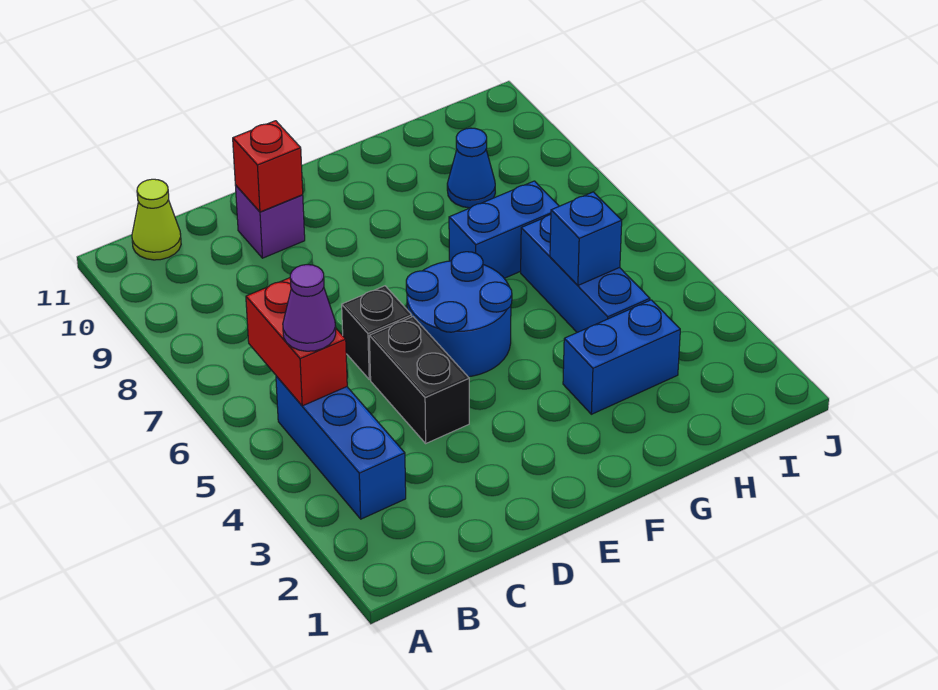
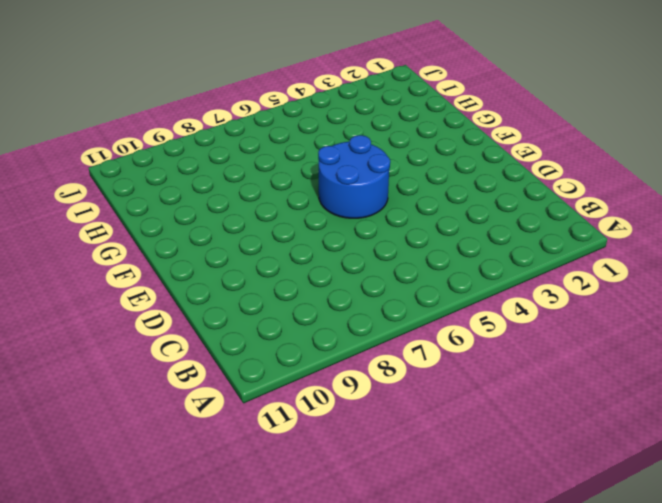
none -> blue 1x3 brick [276,376,406,519]
none -> lime 1x1 cone [132,179,181,260]
none -> black 1x2 brick [369,317,469,443]

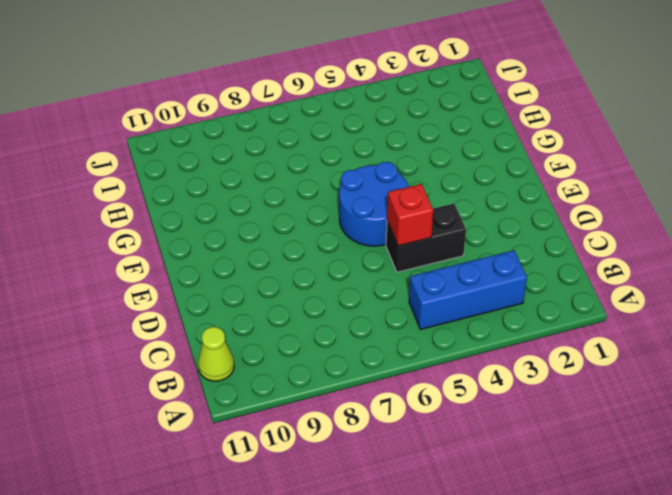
red 1x1 brick [387,184,433,246] -> red 1x1 brick moved to [233,121,303,212]
none -> black 1x1 brick [342,286,412,379]
none -> purple 1x1 brick [235,185,305,258]
none -> blue 1x2 brick [563,300,680,414]

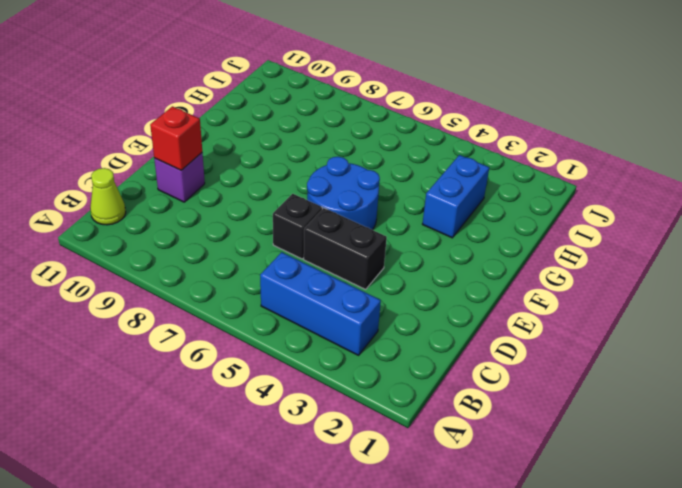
none -> blue 1x2 brick [449,181,559,278]
none -> blue 1x3 brick [521,215,650,332]
none -> blue 1x1 cone [447,128,495,208]

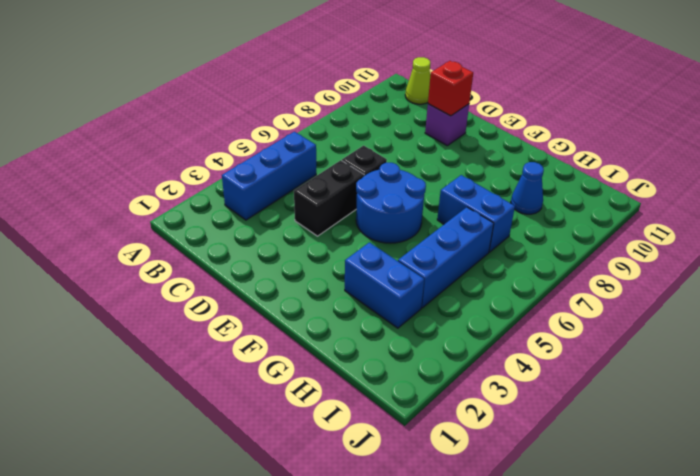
none -> red 1x2 brick [246,278,347,406]
none -> blue 1x1 brick [550,192,622,285]
none -> purple 1x1 cone [283,265,336,351]

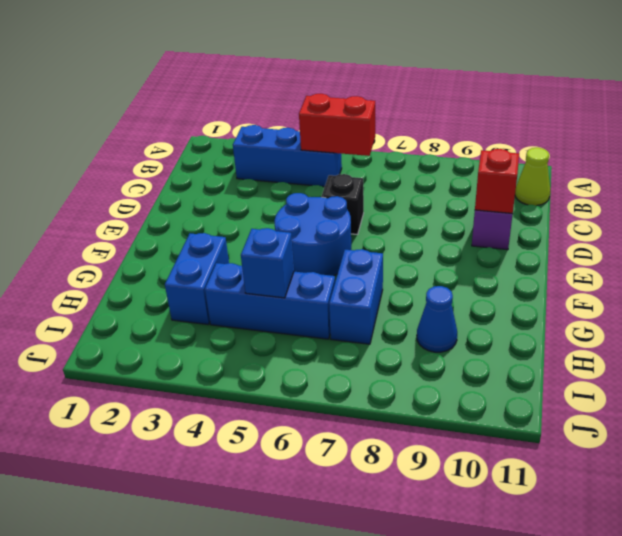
none -> black 1x2 brick [369,317,469,443]
none -> purple 1x1 cone [283,265,336,351]

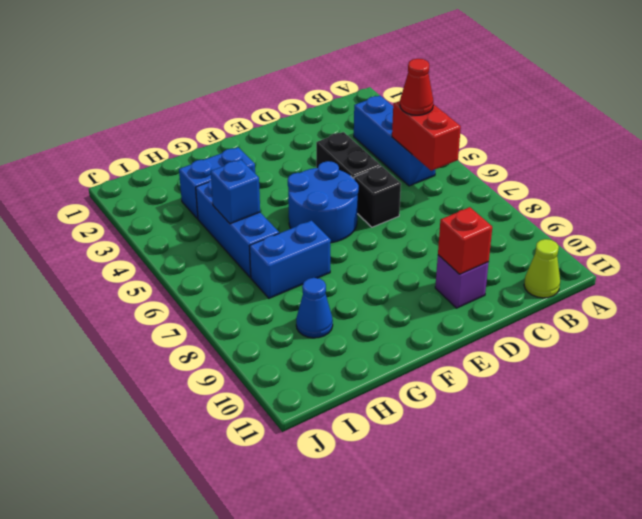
red 1x1 cone [400,59,433,115] -> purple 1x1 cone [283,265,336,351]

